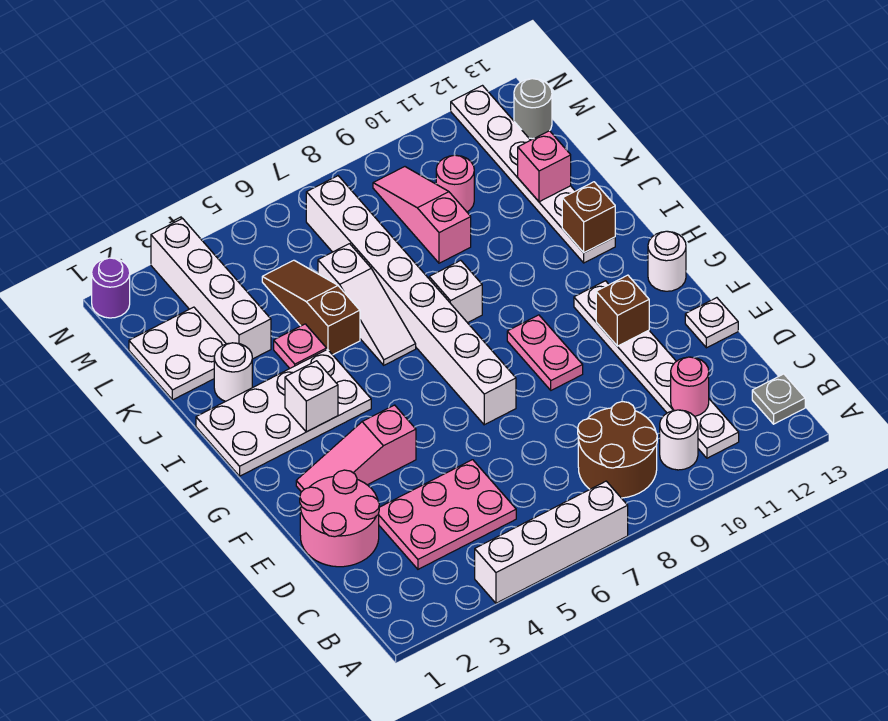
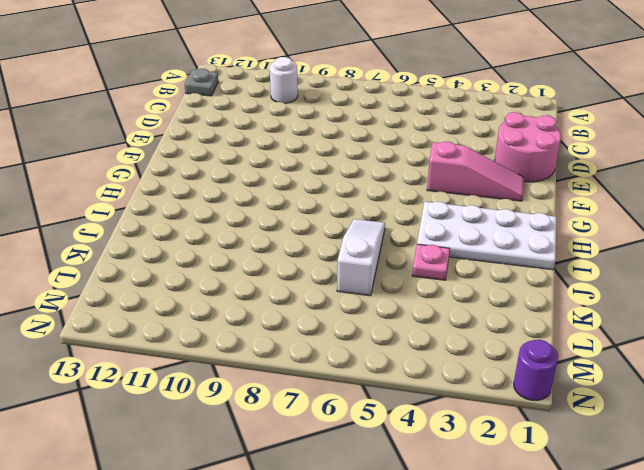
none -> white 1x4 brick [475,481,628,603]
none -> brown 2x2 round brick [578,402,657,498]
none -> white 1x6 plate [574,281,739,458]
none -> pink 2x3 plate [379,460,516,569]

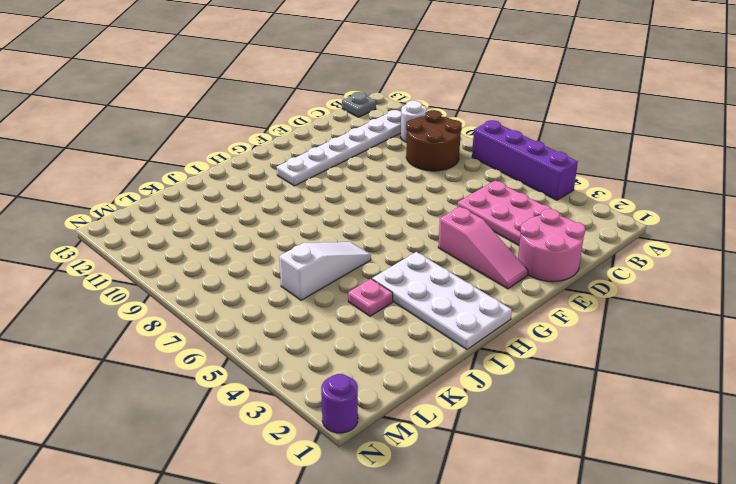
purple 1x4 brick [472,120,578,200] -> white 1x4 brick [475,481,628,603]
none -> white 1x1 plate [685,298,738,348]
none -> white 1x8 brick [306,176,516,425]
none -> pink 1x2 plate [507,315,583,390]
none -> white 1x1 round brick [648,231,686,291]

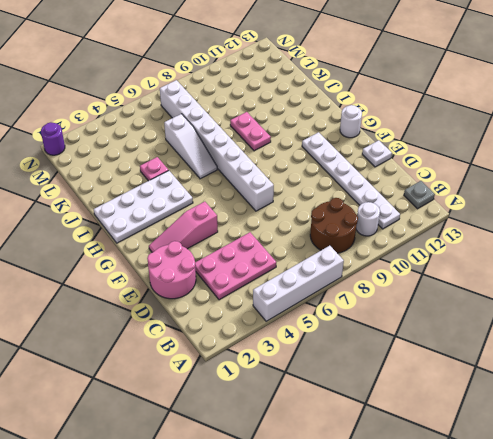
pink 1x2 plate [230,112,271,151] -> pink 1x2 plate moved to [507,315,583,390]
none -> white 1x1 brick [429,260,482,323]
none -> white 1x6 plate [451,86,615,263]
none -> white 1x1 round brick [214,343,252,401]
none -> brown 1x3 slope [262,260,360,355]

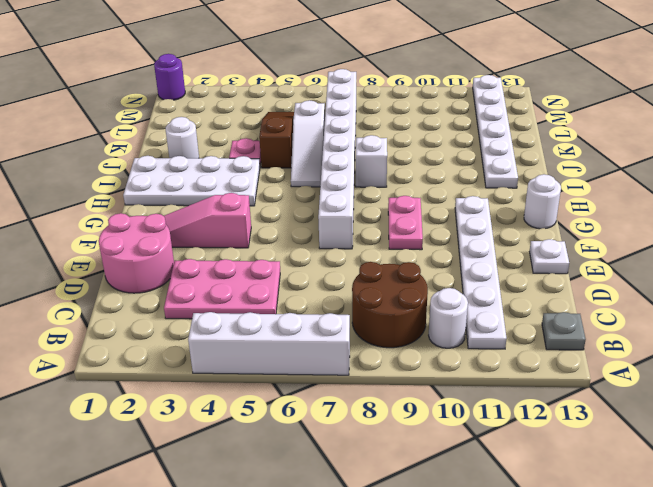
none -> white 2x2 plate [129,307,226,400]
none -> white 1x4 brick [151,219,271,359]
none -> pink 1x3 slope [373,167,471,263]
none -> pink 1x1 round brick [436,155,474,212]

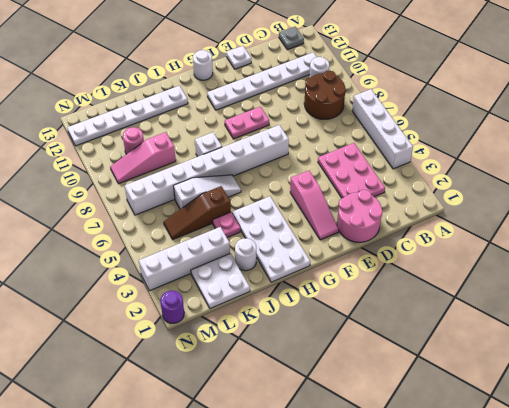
none -> grey 1x1 round brick [514,79,552,139]
none -> pink 1x1 round brick [671,357,709,416]
none -> brown 1x1 brick [596,275,649,346]
none -> white 1x1 brick [285,361,338,432]

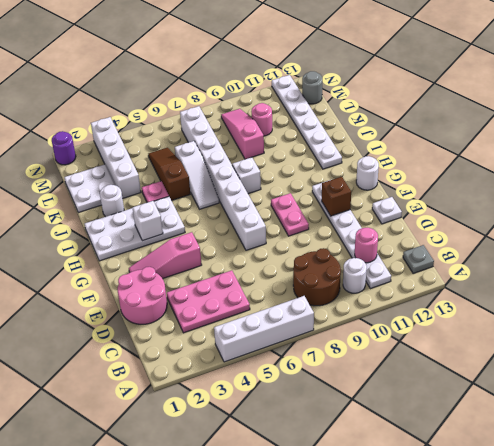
none -> brown 1x1 brick [562,182,615,253]
none -> pink 1x1 brick [518,131,571,202]

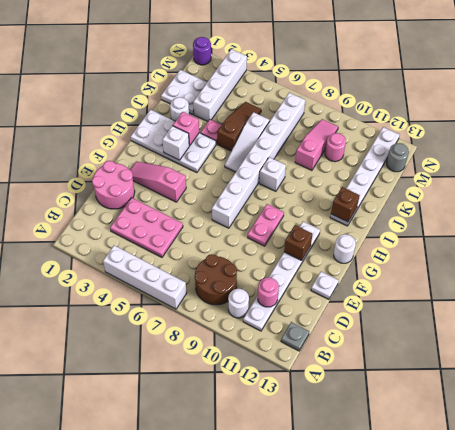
pink 1x1 brick [173,112,199,146] -> pink 1x1 brick moved to [518,131,571,202]

